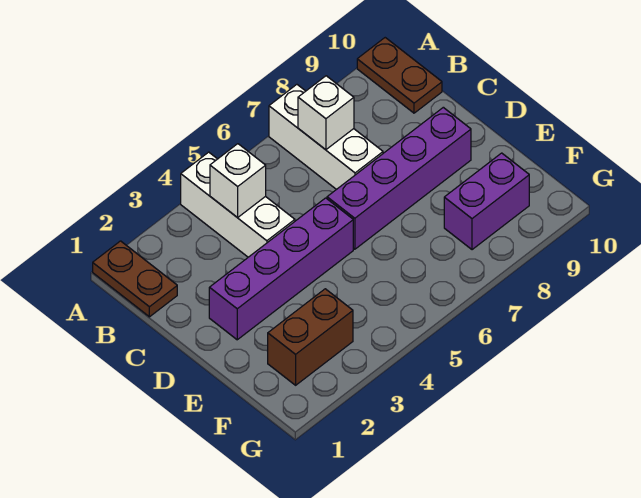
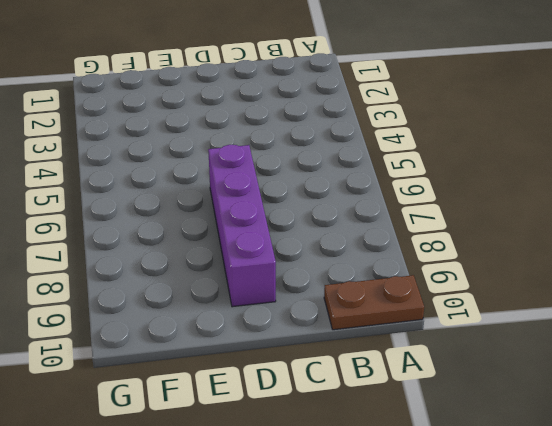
none -> brown 1x2 plate [93,241,177,317]
none -> white 1x3 brick [181,152,295,257]

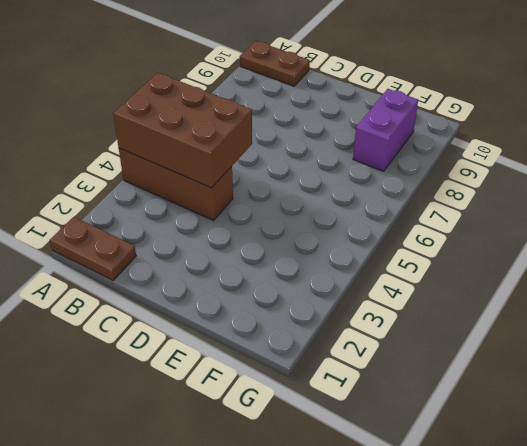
brown 1x3 brick [119,148,233,220] -> white 1x3 brick [181,152,295,257]
brown 2x3 brick [113,73,252,188] -> white 1x1 brick [210,144,266,218]
none -> white 1x3 brick [269,85,383,190]
none -> purple 1x4 brick [209,198,353,340]

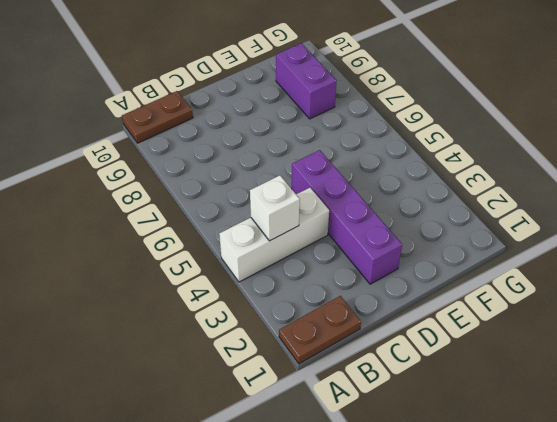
none -> white 1x3 brick [269,85,383,190]
none -> purple 1x4 brick [327,107,471,249]

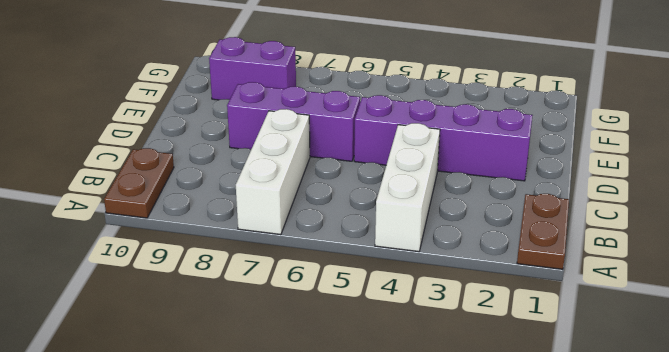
purple 1x3 brick [227,82,360,161] -> purple 1x4 brick [327,107,471,249]
none -> brown 1x2 brick [268,289,353,385]
none -> white 1x1 brick [210,144,266,218]

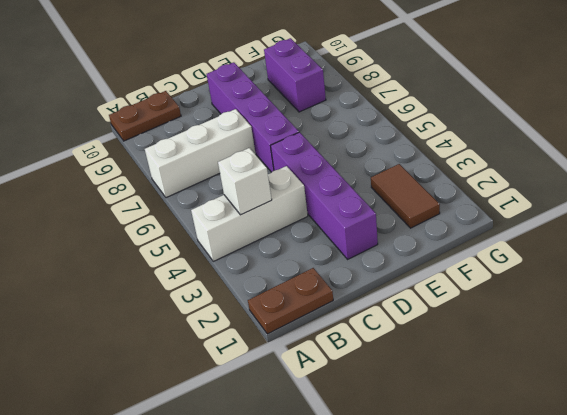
brown 1x2 tile [371,164,440,228] -> brown 1x2 brick [268,289,353,385]
none -> white 1x1 brick [298,76,354,150]

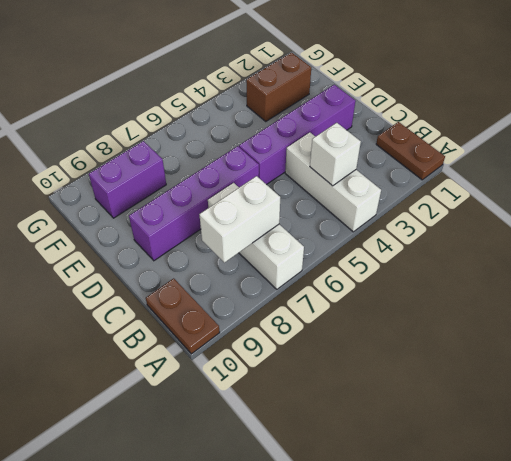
white 1x2 brick [199,176,280,263] -> white 1x1 brick [298,76,354,150]

